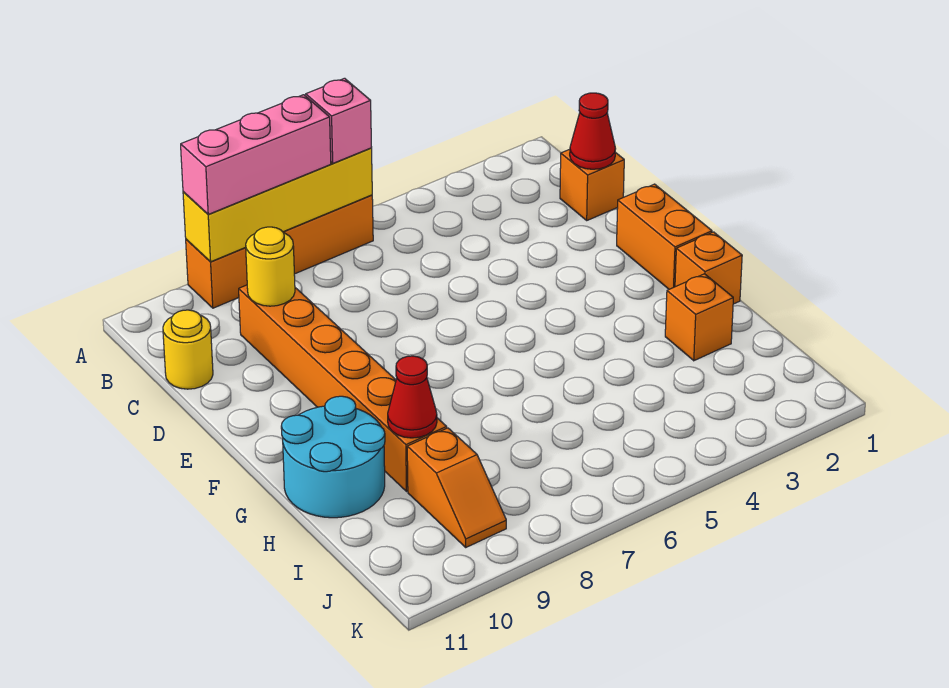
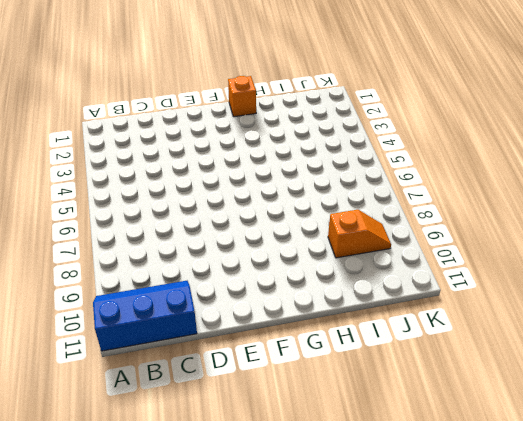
blue 2x3 slope [93,281,197,351] -> yellow 1x1 round brick [163,310,213,389]
none -> orange 1x4 brick [186,195,373,308]
none -> orange 1x1 brick [560,149,624,220]
none -> orange 1x6 brick [239,285,447,491]

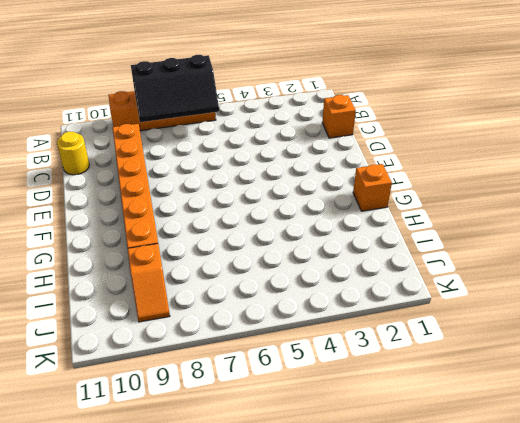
black 2x3 slope [131,55,219,122] -> yellow 1x4 brick [183,148,372,262]
none -> orange 1x2 brick [617,184,712,289]
none -> cyan 2x2 round brick [281,396,385,518]
none -> orange 1x1 brick [665,274,733,361]

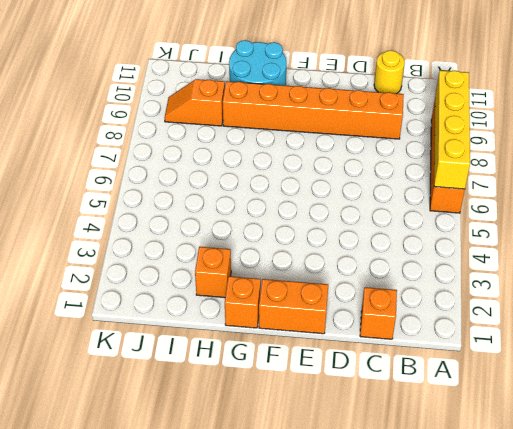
none -> red 1x1 cone [570,93,615,169]
none -> yellow 1x1 round brick [246,227,295,306]
none -> red 1x1 cone [388,356,437,438]

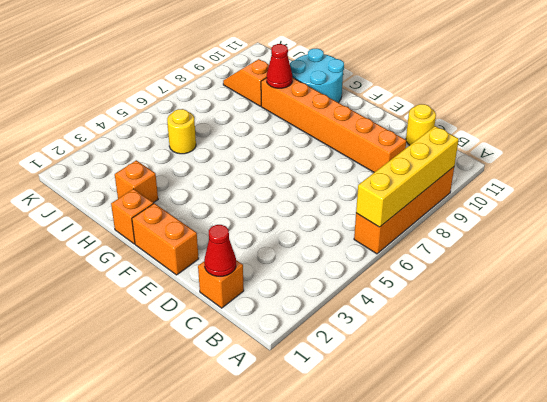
yellow 1x1 round brick [167,109,196,154] -> yellow 1x1 round brick moved to [246,227,295,306]
none -> pink 1x1 brick [306,78,372,163]
none -> pink 1x3 brick [181,95,331,214]

